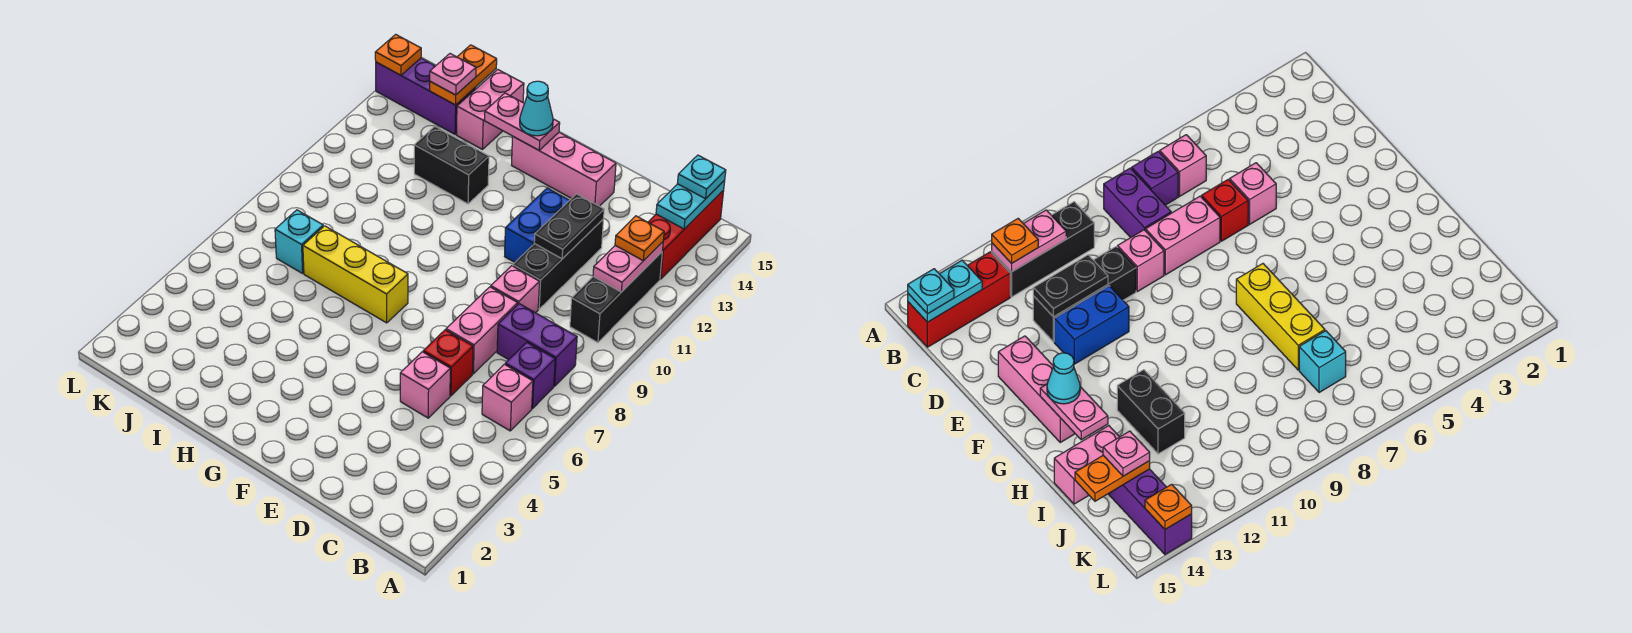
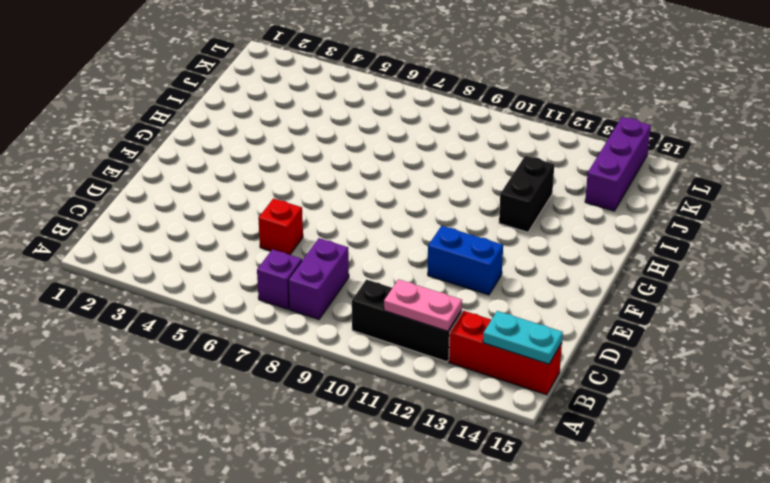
none -> pink 1x1 brick [482,364,533,431]
none -> pink 1x1 brick [400,352,450,418]
none -> pink 1x2 brick [446,287,518,374]

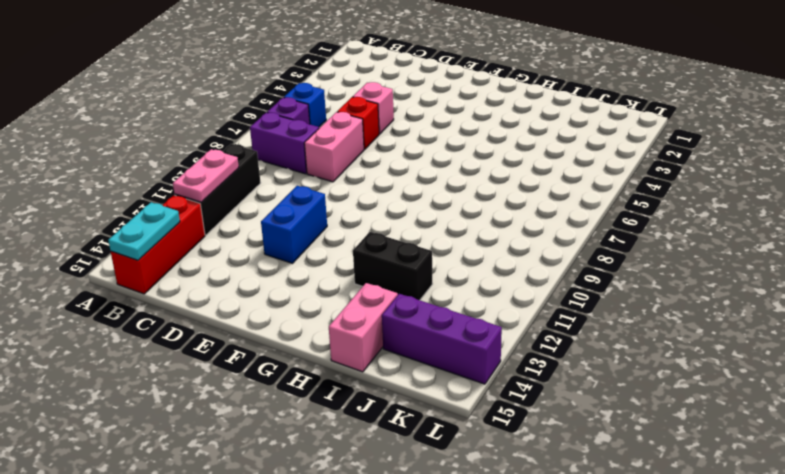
blue 1x1 brick [284,83,326,127] -> pink 1x1 brick [482,364,533,431]
none -> pink 1x1 brick [491,266,539,313]
none -> black 1x3 brick [513,219,604,309]
none -> pink 1x3 brick [512,133,616,206]

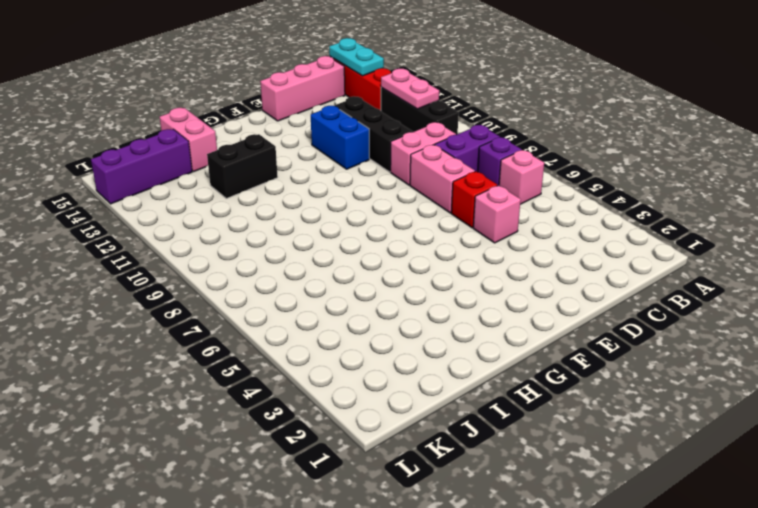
pink 1x2 brick [390,122,456,185] -> pink 1x1 brick [491,266,539,313]
pink 1x3 brick [260,56,345,121] -> pink 1x3 brick moved to [512,133,616,206]
none -> yellow 1x3 brick [303,226,408,323]
none -> cyan 1x1 brick [275,210,323,273]
none -> black 1x2 plate [534,194,604,259]

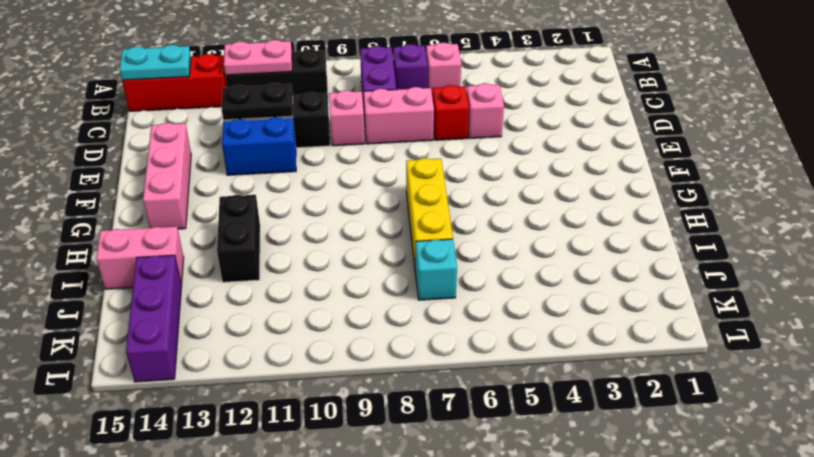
none -> pink 1x2 plate [485,93,560,150]
none -> orange 1x2 plate [430,45,497,105]
none -> orange 1x1 plate [375,34,421,75]

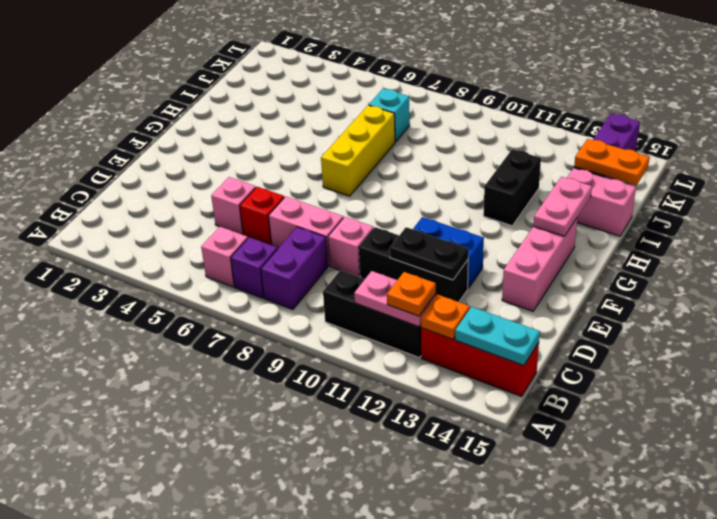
orange 1x1 plate [421,295,470,339] -> orange 1x1 plate moved to [375,34,421,75]
none -> cyan 1x1 plate [677,155,726,199]
none -> cyan 1x1 cone [520,81,553,136]
none -> pink 1x1 plate [430,54,476,95]

